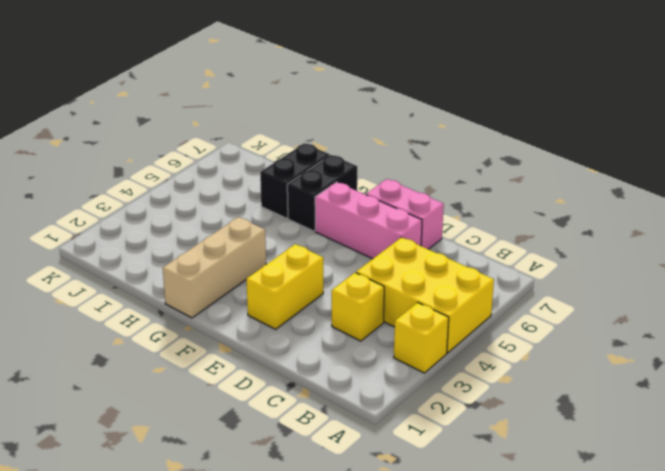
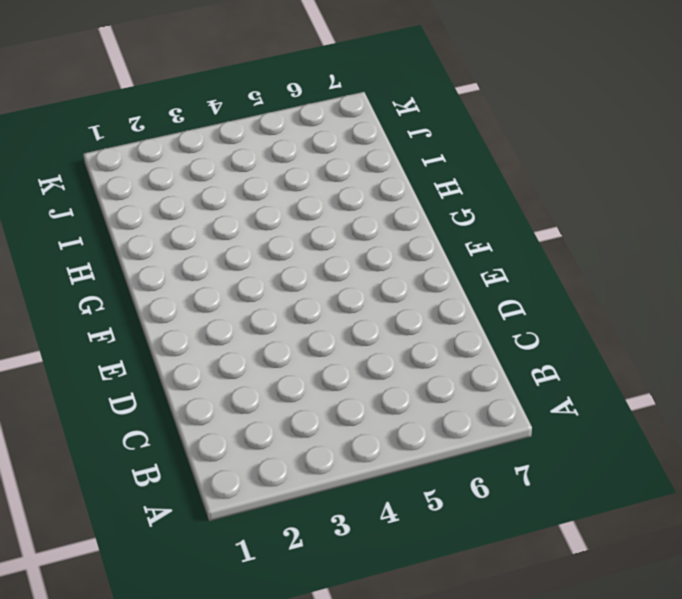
none -> yellow 1x1 brick [394,303,449,373]
none -> yellow 2x3 brick [356,237,494,353]

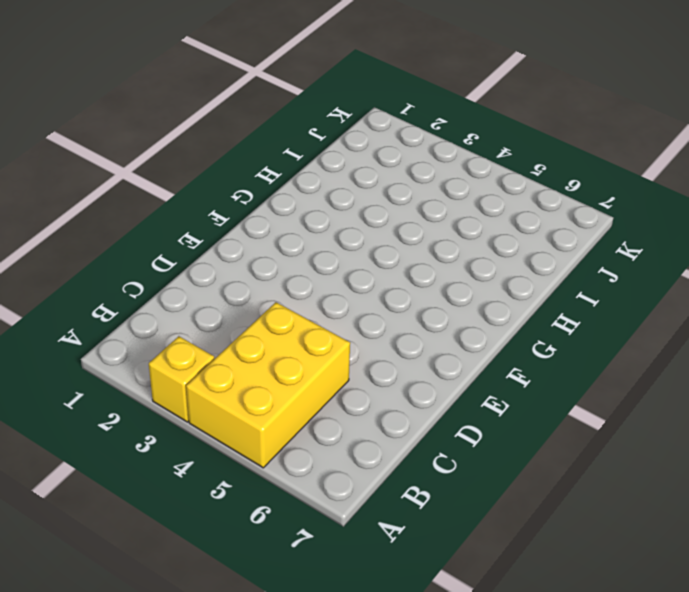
none -> yellow 1x1 brick [332,273,384,341]
none -> pink 1x3 brick [315,182,422,259]

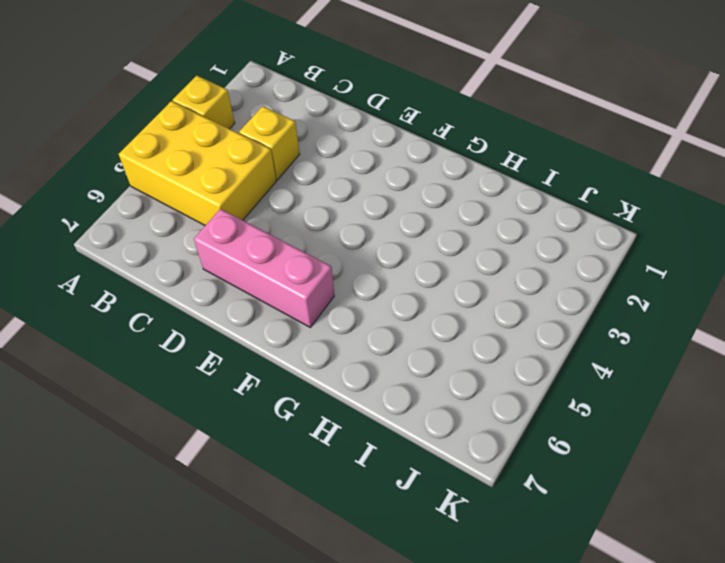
none -> pink 1x2 brick [366,179,444,249]
none -> yellow 1x2 brick [246,244,323,329]

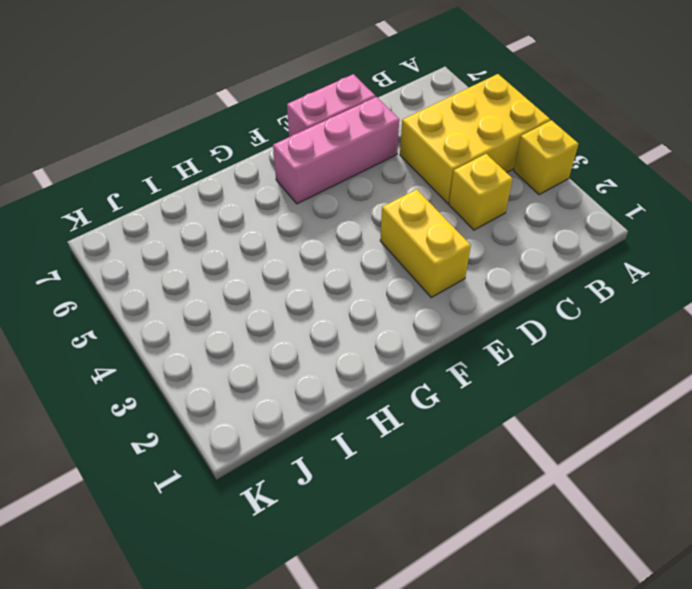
none -> tan 1x3 brick [163,217,266,318]
none -> black 1x2 brick [287,155,357,231]

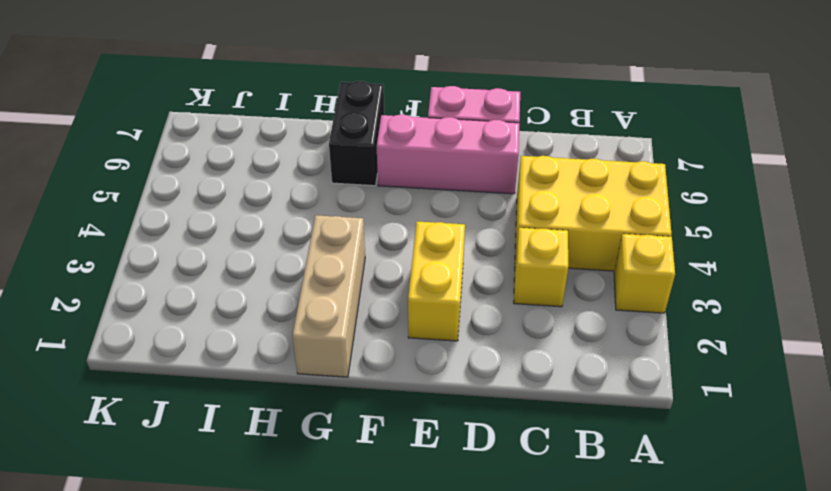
none -> black 1x2 brick [260,143,330,218]

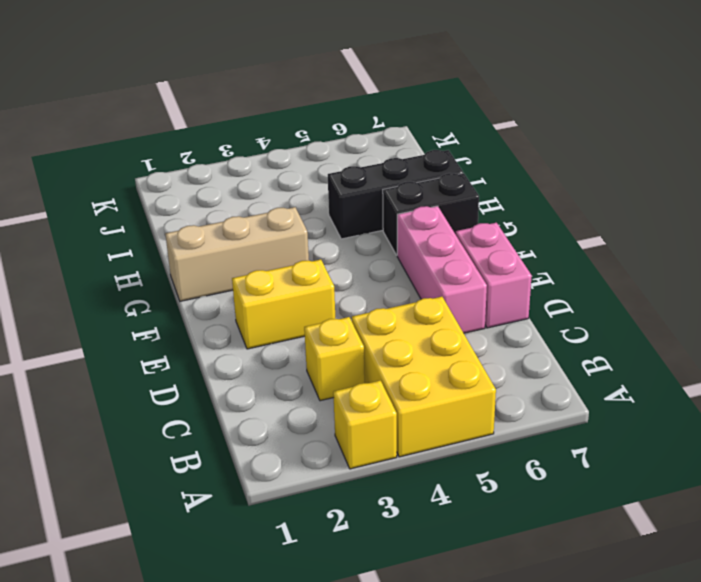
black 1x3 brick [328,150,463,239] -> black 1x2 brick [260,143,330,218]

